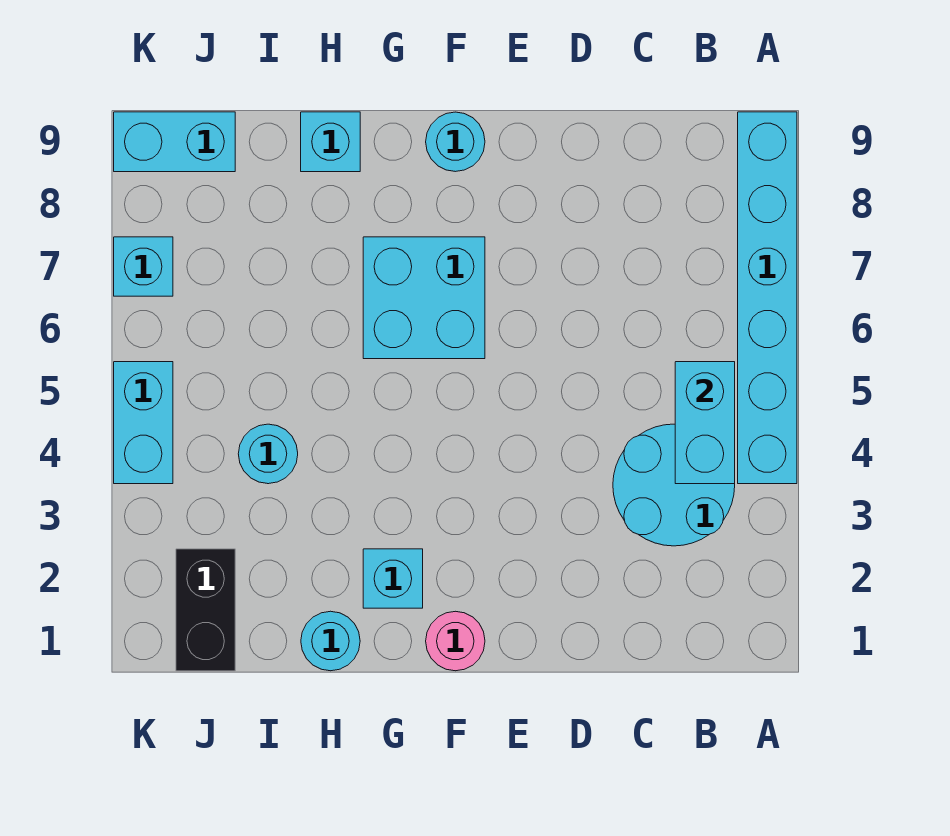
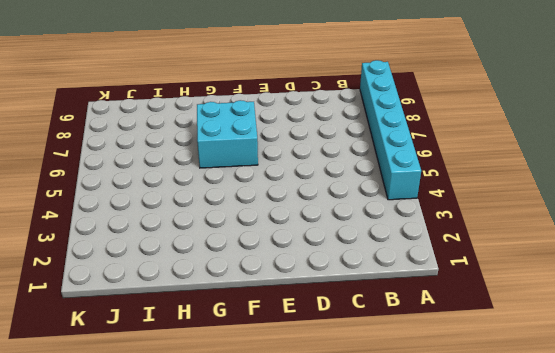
none -> cyan 2x2 round brick [613,424,735,546]
none -> pink 1x1 round brick [426,611,485,671]
none -> cyan 1x1 round brick [426,112,485,172]

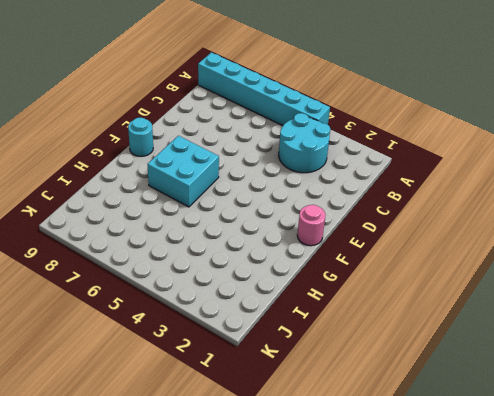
none -> cyan 1x1 brick [363,549,423,608]
none -> cyan 1x1 round brick [301,611,360,671]
none -> cyan 1x1 brick [301,112,360,172]

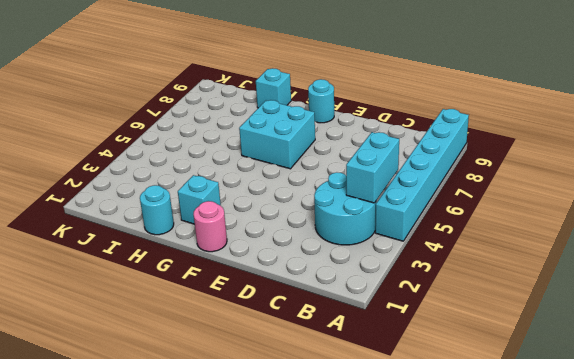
none -> cyan 1x1 round brick [238,424,298,484]
none -> black 1x2 brick [176,549,235,671]
none -> cyan 1x2 brick [114,112,235,172]

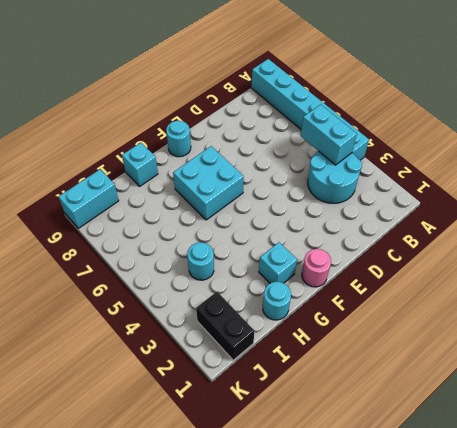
none -> cyan 1x2 brick [114,362,173,484]
none -> cyan 1x1 brick [114,237,173,296]

